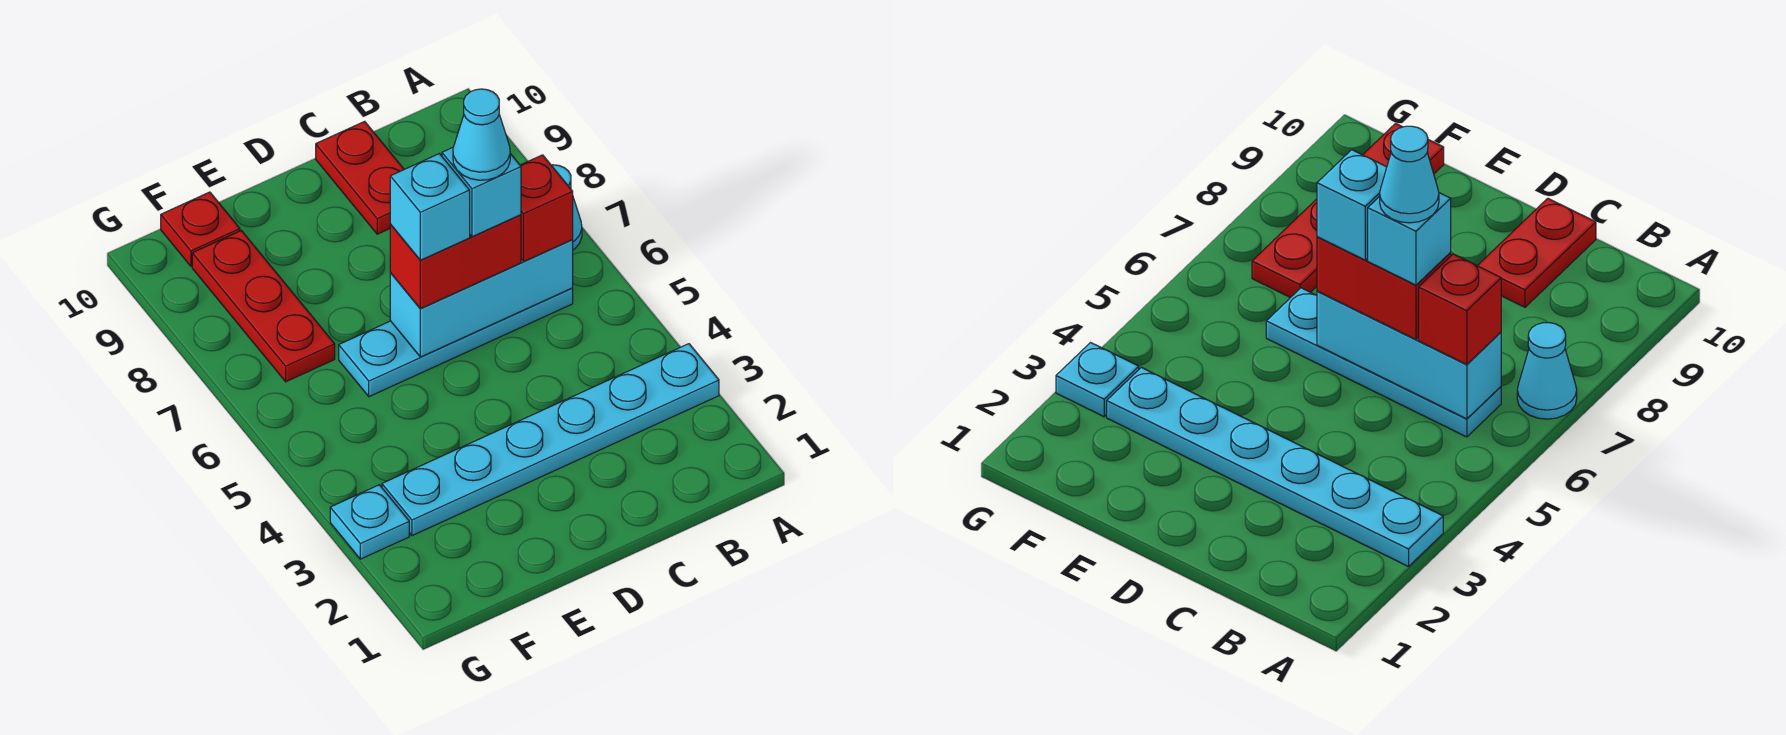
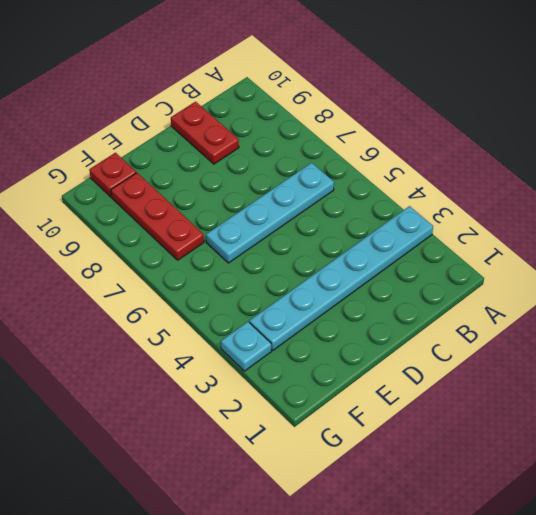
none -> cyan 1x1 cone [1517,323,1577,419]
none -> cyan 1x3 brick [390,240,573,357]
none -> red 1x1 brick [520,155,573,261]

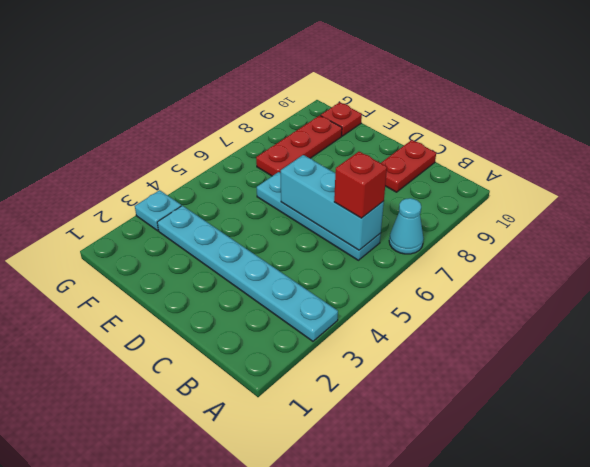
none -> red 1x2 brick [390,215,521,309]
none -> cyan 1x1 brick [442,148,521,237]
none -> cyan 1x1 brick [390,154,470,260]

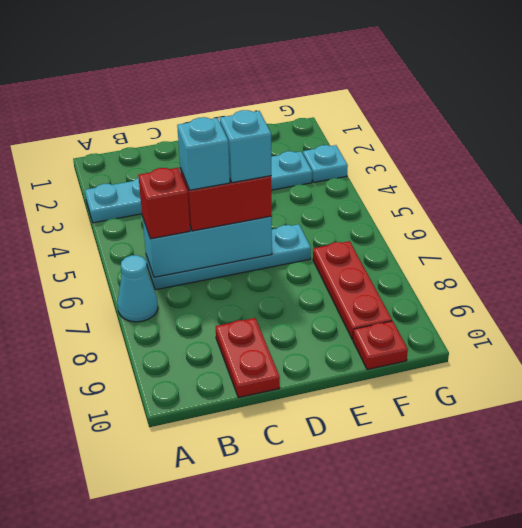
none -> cyan 1x1 cone [453,89,510,180]

